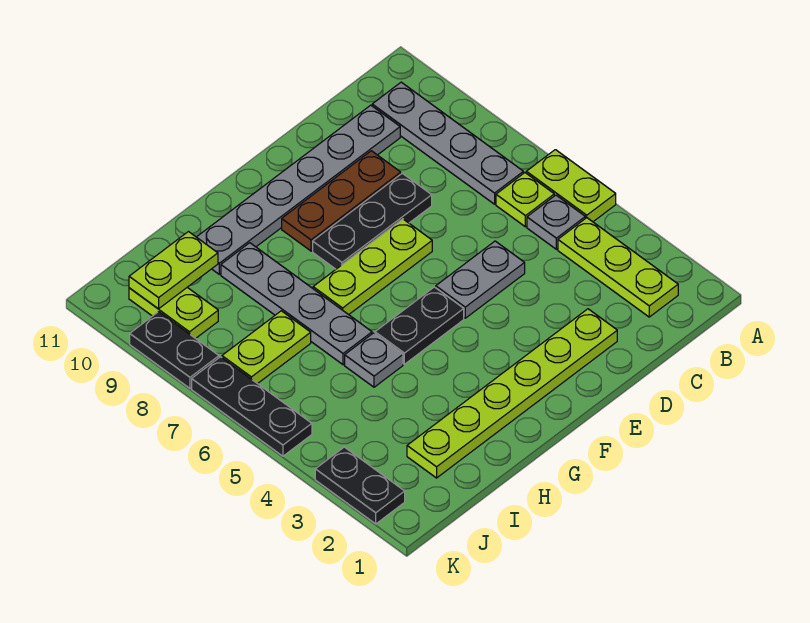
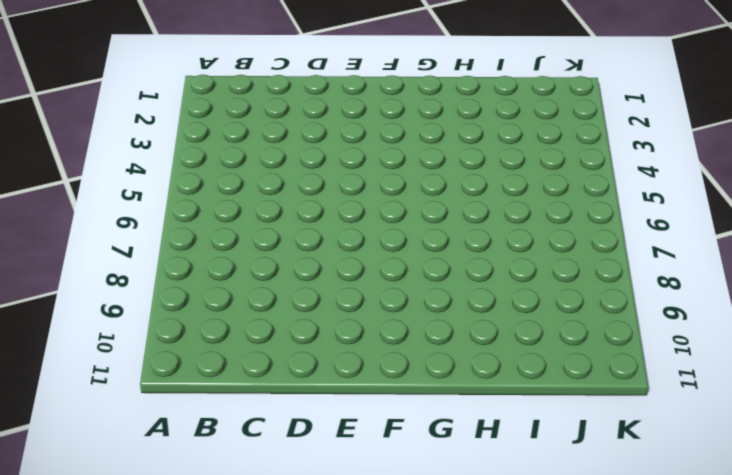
none -> lime 1x2 plate [526,150,616,222]
none -> lime 1x3 plate [558,218,678,317]
none -> grey 1x1 plate [527,195,585,249]

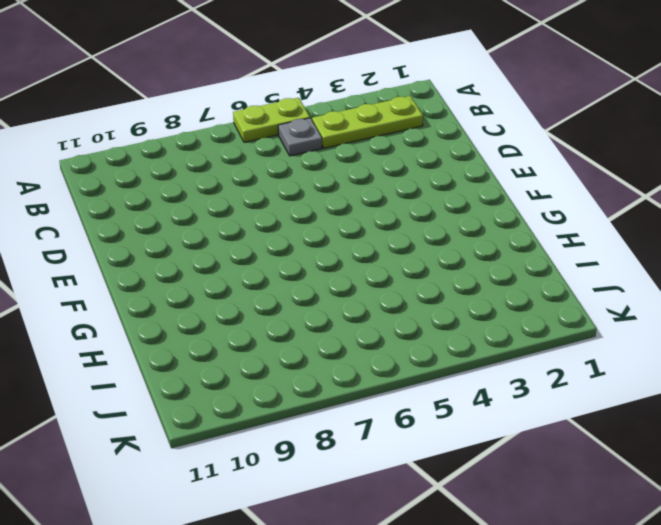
none -> lime 1x1 plate [496,173,554,227]
none -> grey 1x4 plate [372,82,523,204]
none -> grey 1x6 plate [197,105,400,274]

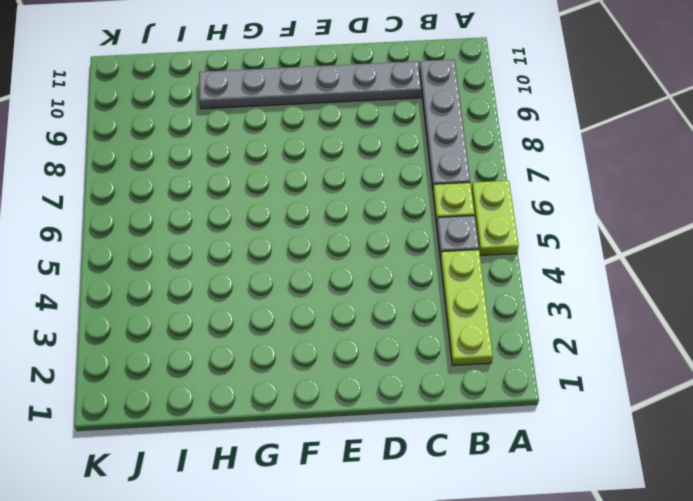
none -> lime 1x6 plate [407,309,617,478]
none -> grey 1x2 plate [436,241,525,318]
none -> black 1x3 plate [313,173,432,269]

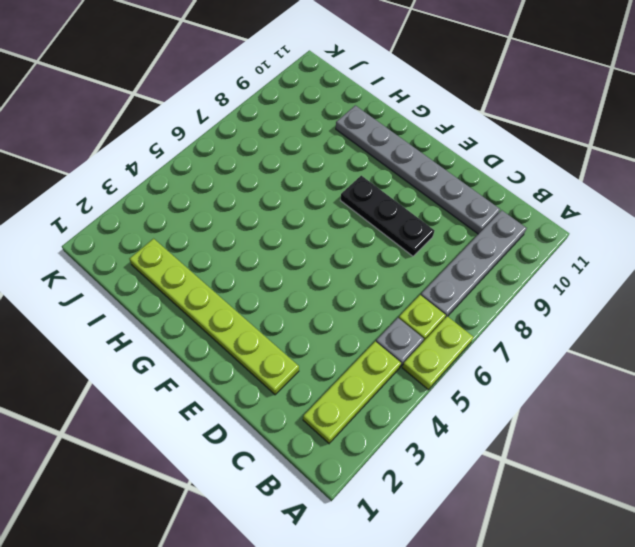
none -> grey 1x2 plate [436,241,525,318]
none -> brown 1x3 plate [282,151,401,251]
none -> lime 1x3 plate [313,219,432,315]

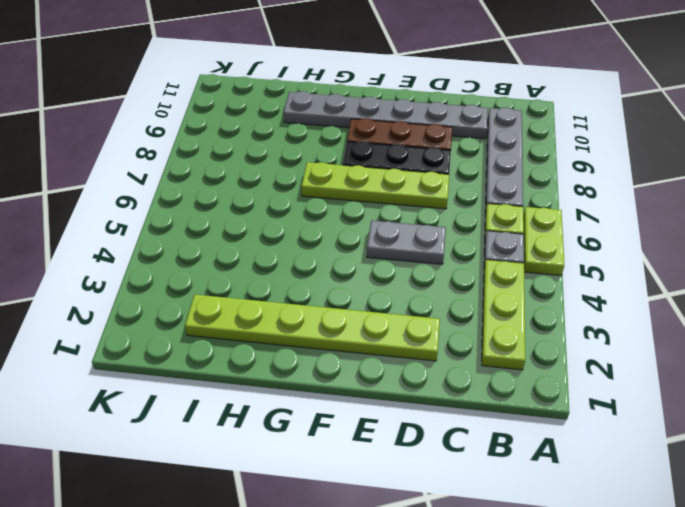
lime 1x4 plate [301,162,449,209] -> lime 1x3 plate [313,219,432,315]
none -> black 1x2 plate [375,287,464,364]
none -> grey 1x1 plate [345,333,403,387]
none -> grey 1x4 plate [221,243,372,365]

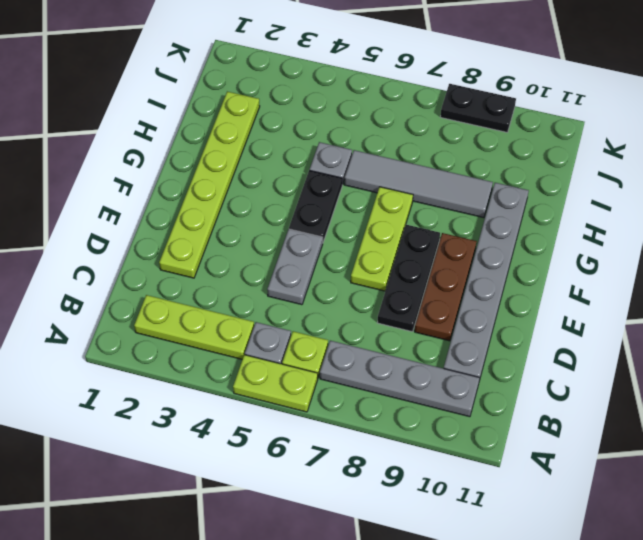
grey 1x4 tile [344,150,493,218] -> grey 1x4 plate [221,243,372,365]
none -> lime 1x2 plate [222,311,311,384]
none -> lime 1x2 plate [129,287,218,338]
none -> black 1x2 plate [315,447,405,524]

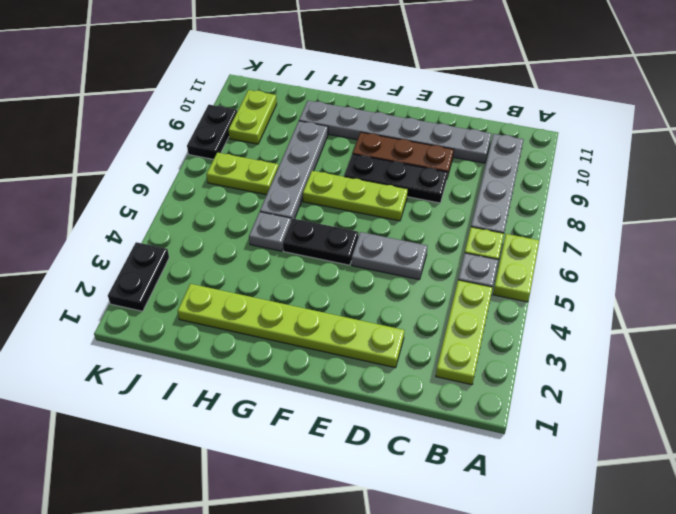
none -> black 1x3 plate [192,357,312,456]
none -> lime 1x2 plate [129,232,218,309]

